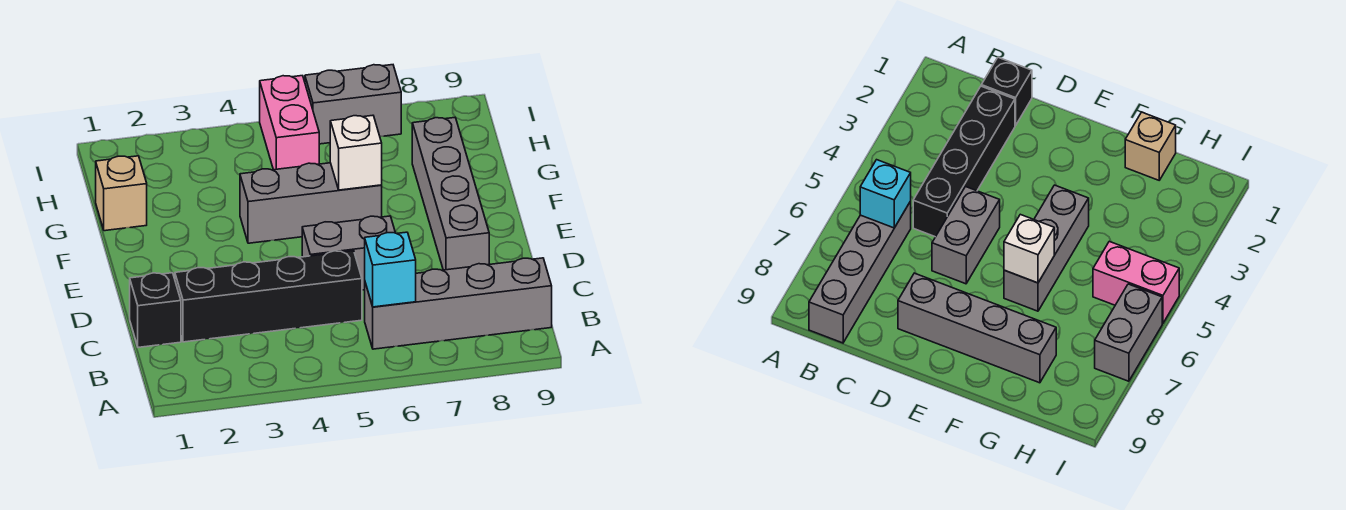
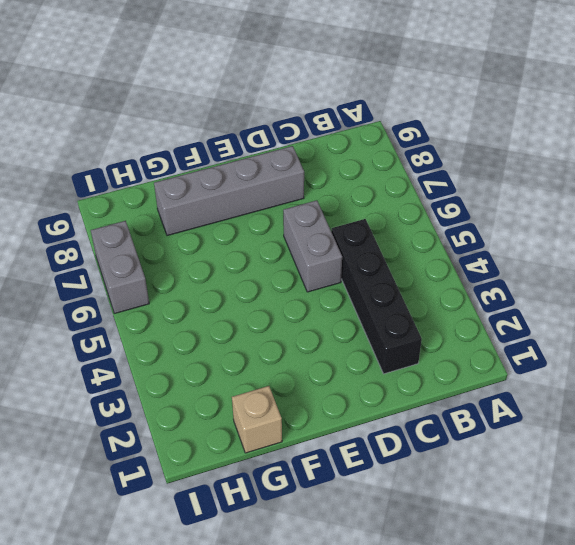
none -> grey 1x4 brick [365,258,552,349]
none -> black 1x1 brick [130,273,181,347]

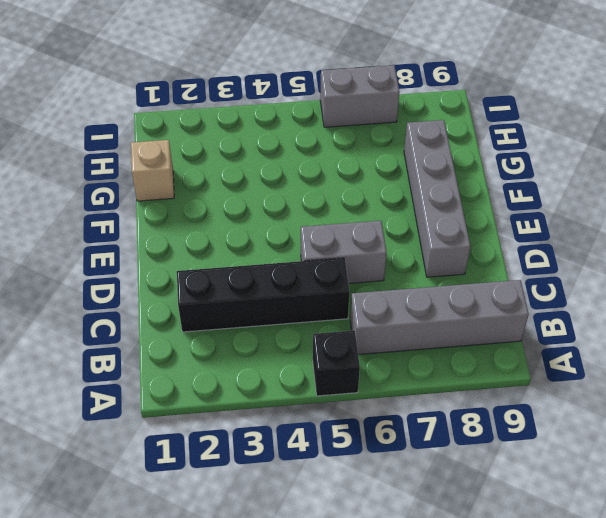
black 1x1 brick [313,331,360,396] -> black 1x1 brick moved to [130,273,181,347]
none -> grey 1x3 brick [240,163,382,243]
none -> pink 1x2 brick [260,76,319,170]

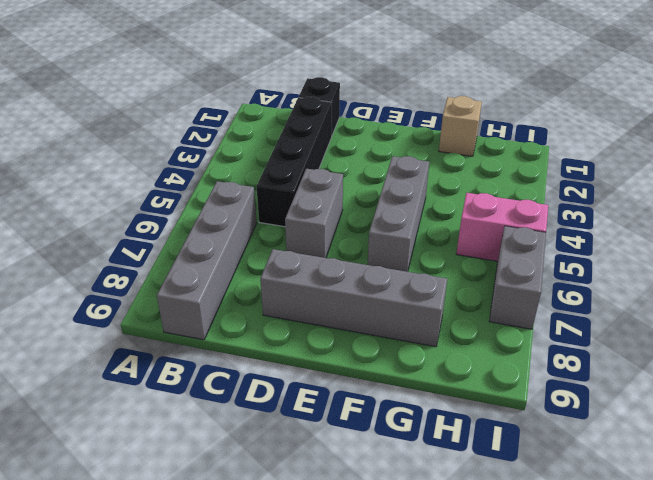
none -> cyan 1x1 brick [365,232,416,307]
none -> white 1x1 brick [330,115,382,190]

